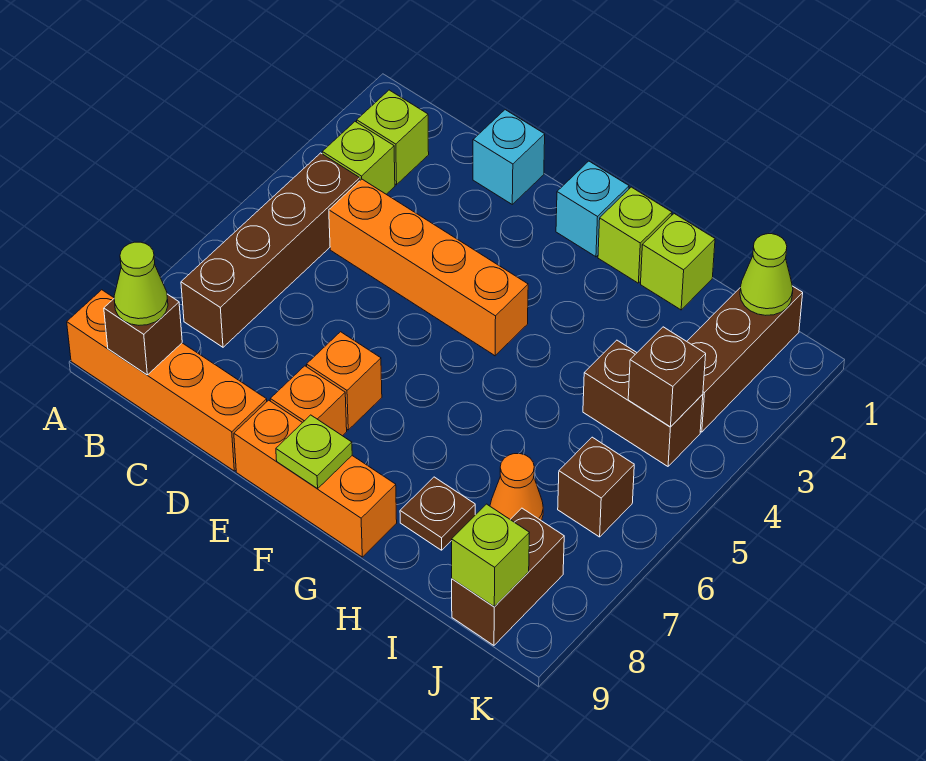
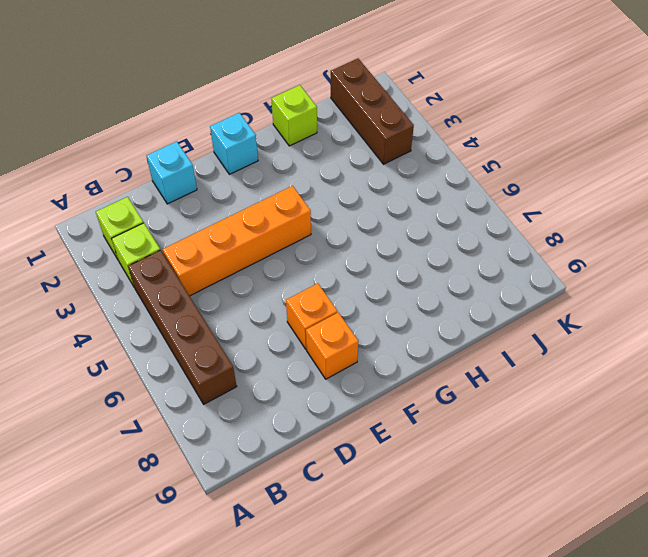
none -> orange 1x4 brick [67,290,267,471]
none -> orange 1x3 brick [234,400,397,557]
none -> lime 1x1 brick [598,187,672,283]

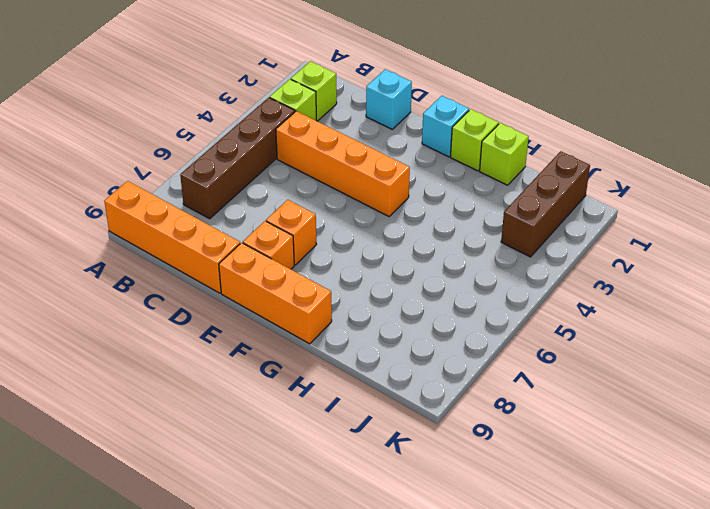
none -> brown 1x1 plate [400,477,475,550]
none -> brown 1x2 brick [583,340,703,466]
none -> orange 1x1 cone [490,454,543,521]

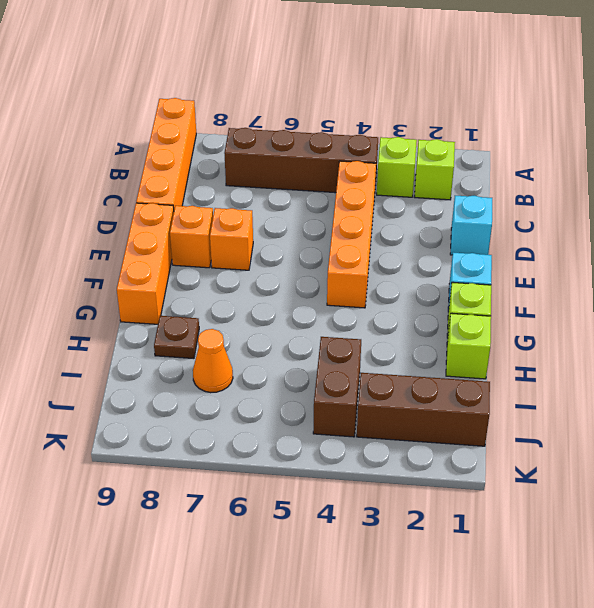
none -> brown 1x1 brick [558,437,634,537]
none -> brown 1x2 brick [452,508,564,645]
none -> brown 1x1 brick [104,294,182,375]

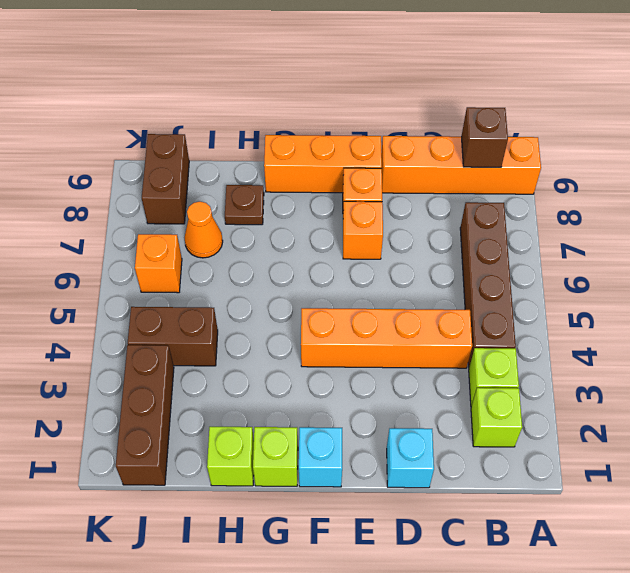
orange 1x1 brick [135,234,182,293] -> brown 1x1 brick [558,437,634,537]
none -> lime 1x1 plate [276,415,352,489]
none -> lime 1x1 cone [740,234,793,315]
none -> brown 1x1 brick [628,327,706,427]

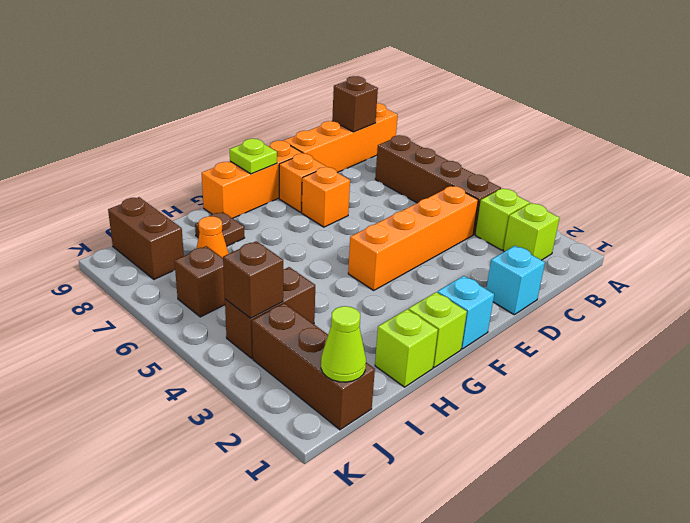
none -> lime 1x1 brick [452,504,529,607]
none -> lime 1x1 cone [114,242,168,325]

